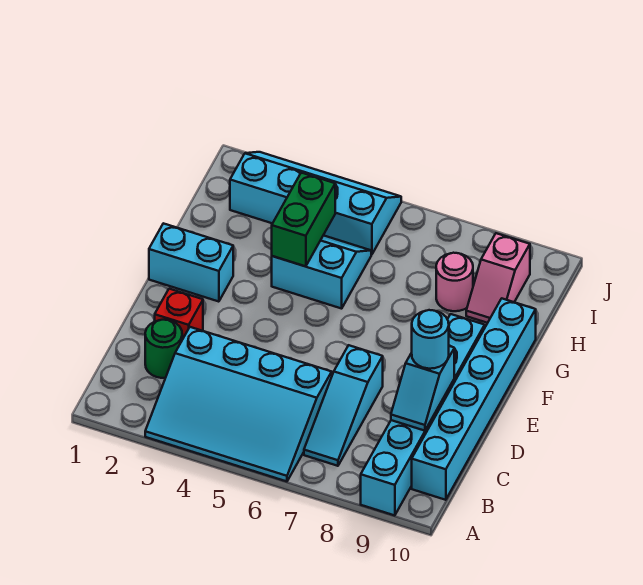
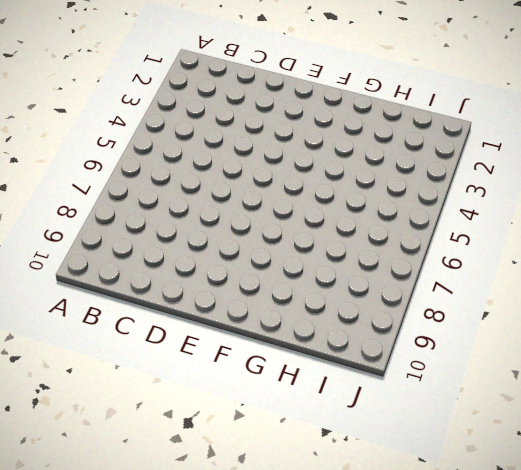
none -> cyan 3x4 slope [145,327,332,481]
none -> cyan 1x6 brick [361,314,485,516]
none -> cyan 1x3 slope [304,345,383,466]

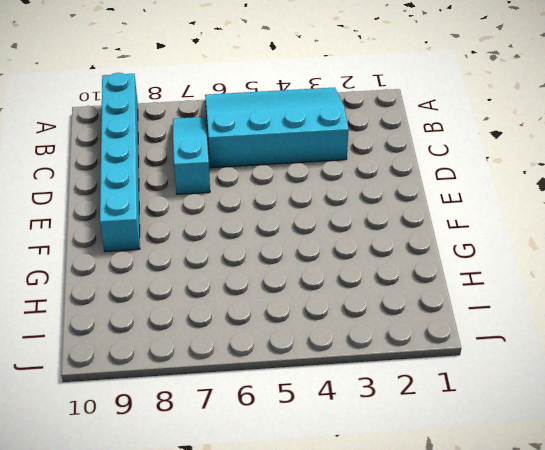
none -> cyan 1x6 brick [412,299,536,500]
none -> green 1x1 round brick [145,320,182,378]
none -> red 1x1 brick [155,289,203,340]

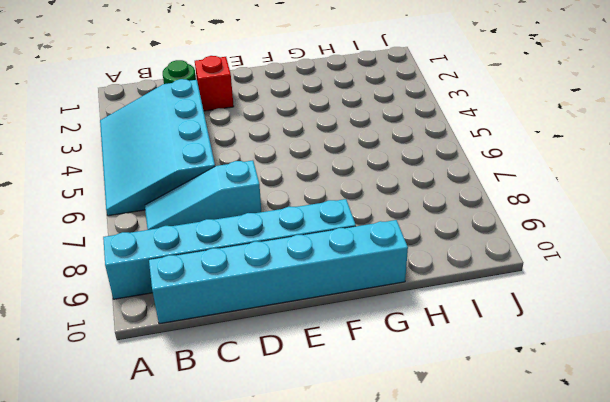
none -> cyan 1x2 brick [149,223,233,302]
none -> cyan 2x2 slope [272,235,371,309]
none -> pink 1x1 round brick [436,253,473,311]

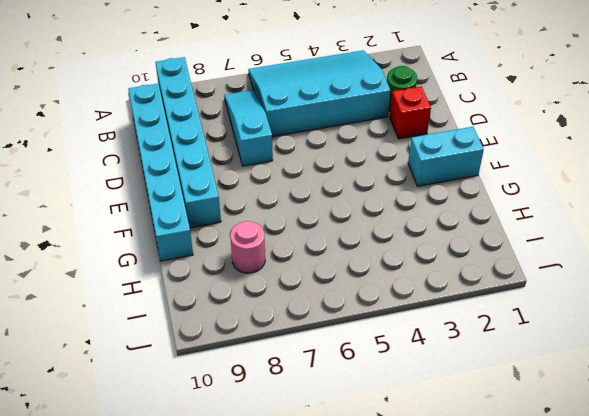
none -> cyan 2x2 slope [272,235,371,309]
none -> pink 1x2 slope [466,233,530,323]
none -> cyan 2x4 slope [230,152,401,255]

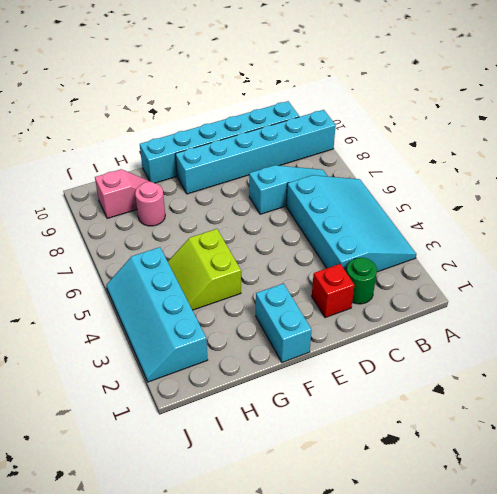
lime 2x2 slope [168,229,241,310] -> cyan 2x2 slope [272,235,371,309]
none -> cyan 1x2 slope [391,346,454,431]
none -> green 1x2 brick [272,173,335,266]
none -> cyan 1x1 round brick [412,310,449,369]

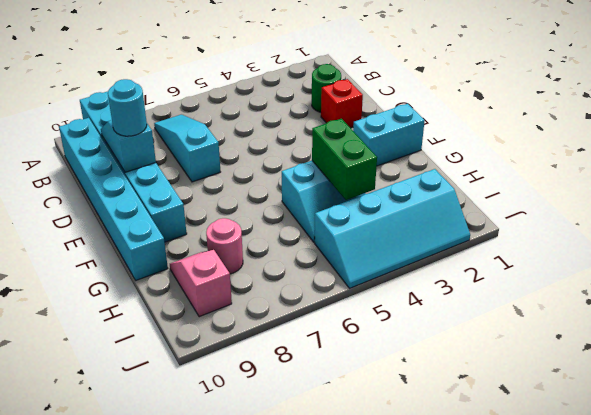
none -> cyan 3x4 slope [145,327,332,481]

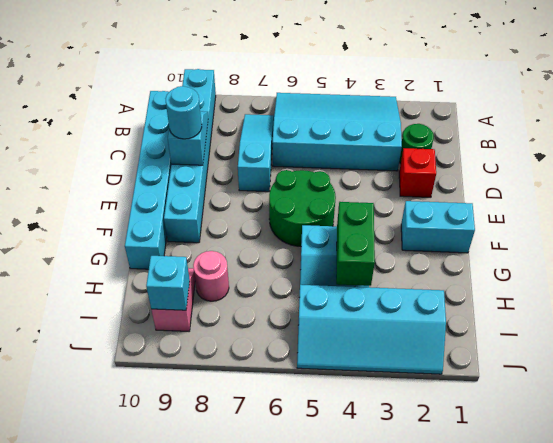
green 2x2 round brick [269,170,336,247] -> none
cyan 1x1 brick [146,256,190,310] -> none

